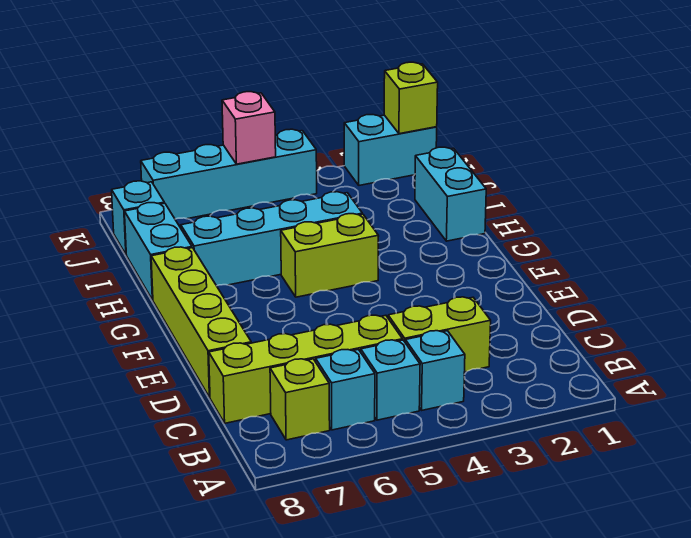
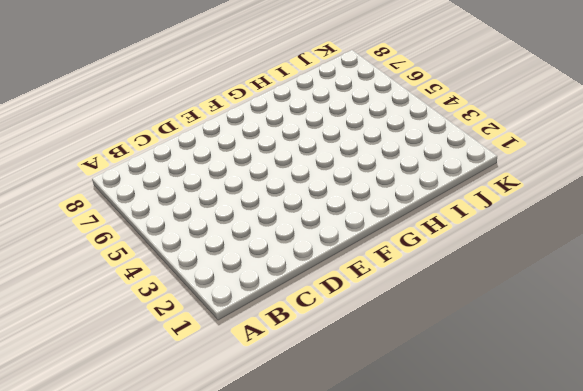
none -> cyan 1x1 brick [405,331,465,410]
none -> cyan 1x1 brick [361,340,420,420]
none -> cyan 1x1 brick [316,349,375,430]

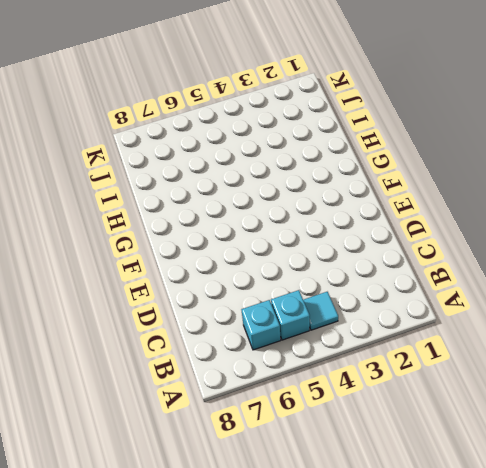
cyan 1x1 tile [303,292,338,330] -> cyan 1x1 brick [405,331,465,410]
none -> lime 1x1 brick [270,359,330,440]
none -> lime 1x2 brick [388,297,491,372]
none -> lime 1x4 brick [209,315,402,423]

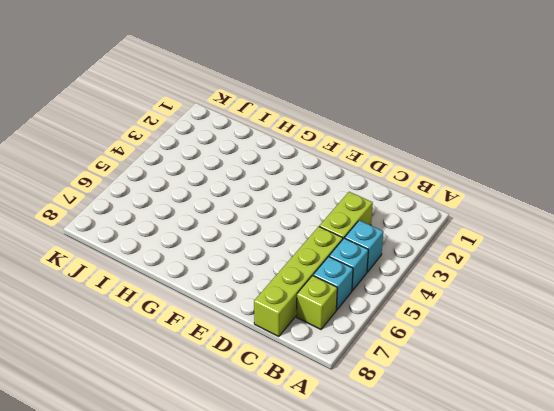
none -> lime 1x4 brick [151,247,251,397]
none -> lime 1x2 brick [281,214,379,297]
none -> cyan 1x2 brick [415,147,486,241]

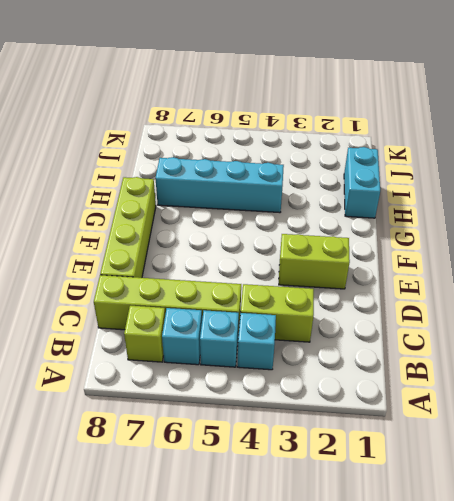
lime 1x2 brick [279,234,350,289] -> lime 1x2 brick moved to [281,214,379,297]
none -> cyan 1x2 brick [124,203,192,300]
none -> cyan 1x1 brick [112,181,164,254]
none -> cyan 1x2 brick [344,115,437,185]

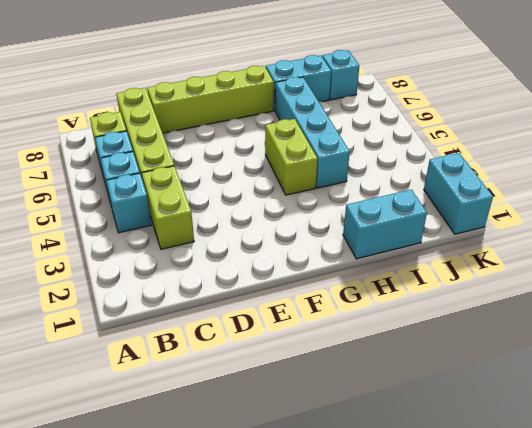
none -> cyan 1x4 brick [141,129,317,219]
none -> lime 1x1 brick [384,62,438,134]
none -> pink 1x1 brick [222,92,276,164]

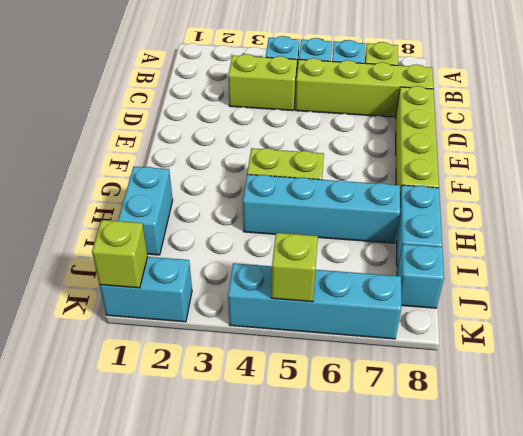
lime 1x1 brick [271,233,318,302] -> pink 1x1 brick [222,92,276,164]

